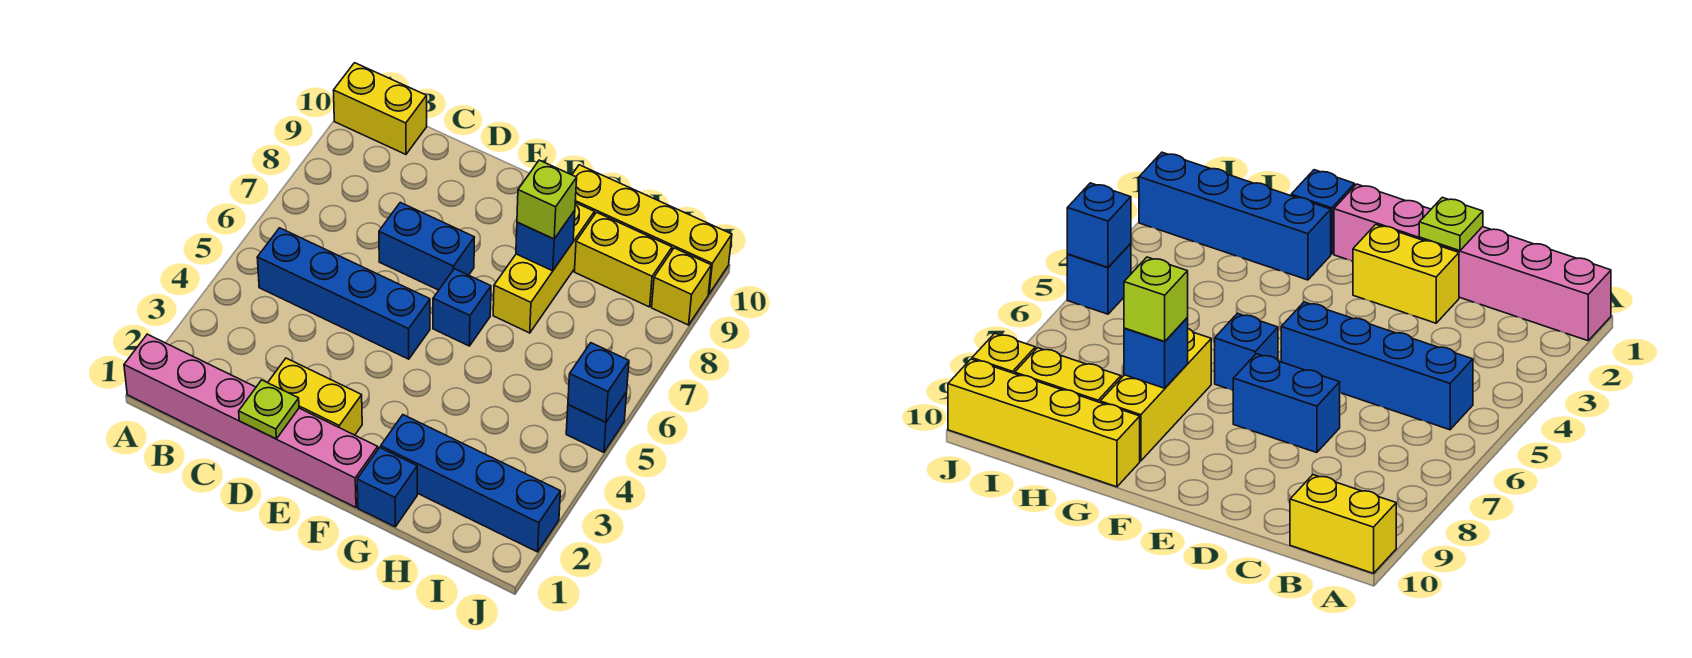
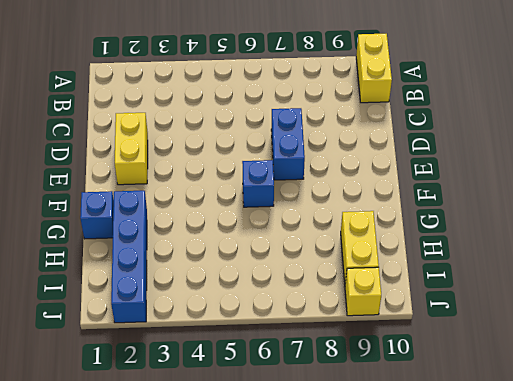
none -> pink 1x6 brick [124,334,378,507]
none -> blue 1x4 brick [257,228,430,359]
none -> yellow 1x3 brick [493,203,594,333]

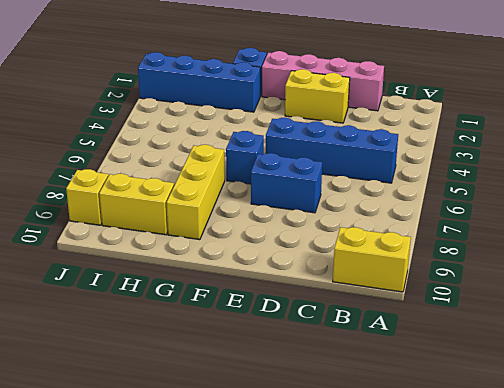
pink 1x4 brick [262,51,384,111] -> pink 1x6 brick [124,334,378,507]
none -> yellow 1x4 brick [572,165,732,294]
none -> blue 1x1 brick [566,392,627,452]
none -> lime 1x1 plate [239,380,299,439]

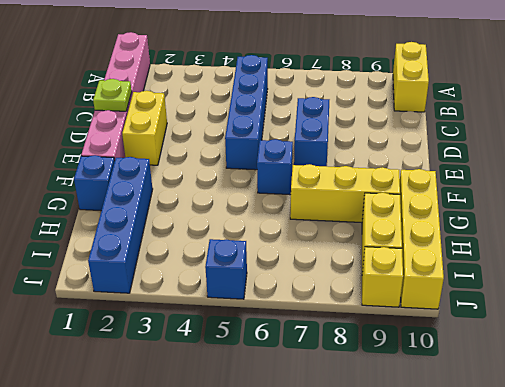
none -> blue 1x1 brick [516,210,575,271]
none -> blue 1x1 brick [568,343,629,422]
none -> lime 1x1 brick [517,160,577,239]

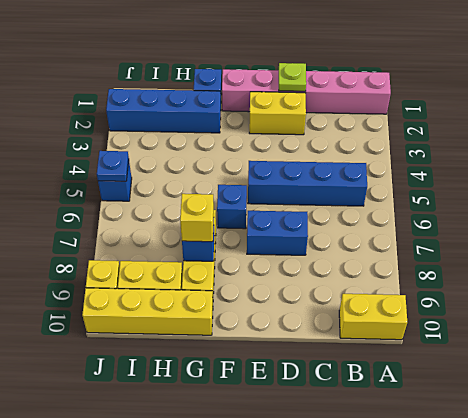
yellow 1x1 brick [180,194,214,242] -> lime 1x1 brick [517,160,577,239]
blue 1x1 plate [97,151,129,181] -> blue 1x1 brick [568,343,629,422]

